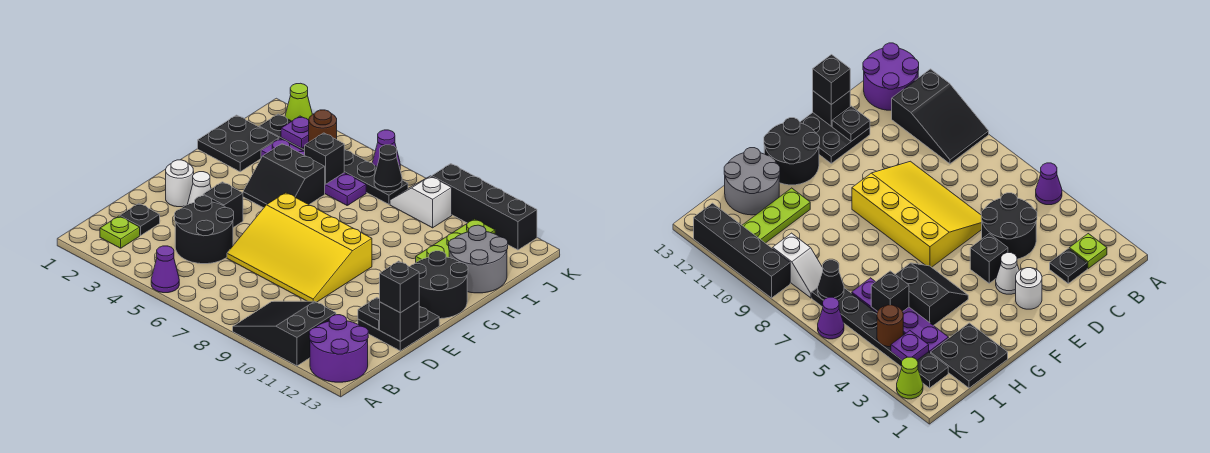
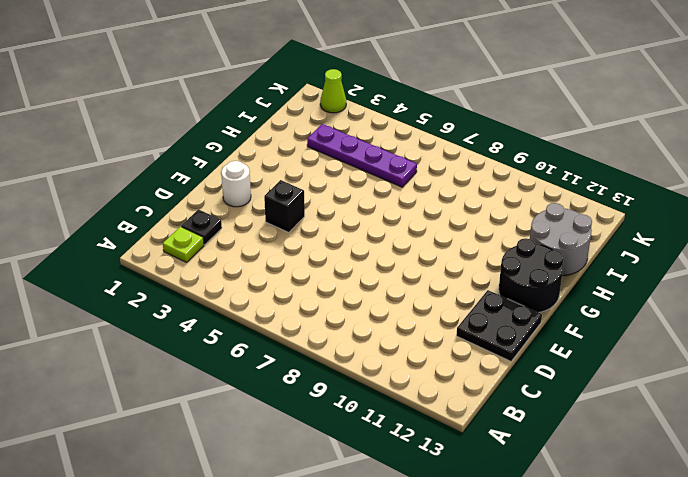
none -> purple 1x1 cone [151,246,179,293]
none -> black 2x3 slope [233,301,336,366]
none -> purple 2x2 round brick [309,315,368,382]

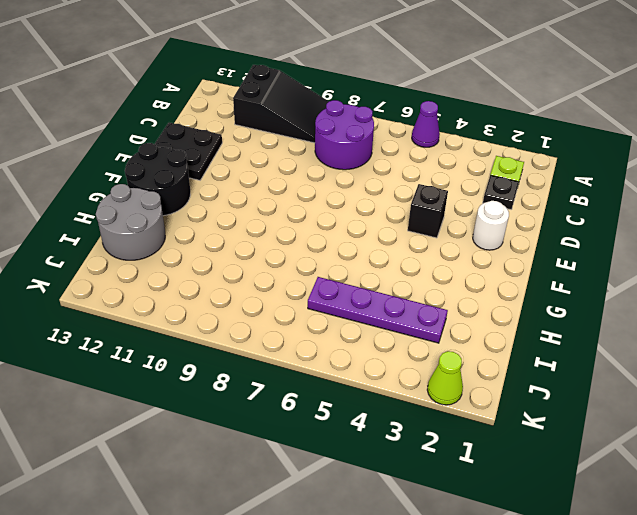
purple 2x2 round brick [315,100,374,170] -> purple 2x2 round brick moved to [309,315,368,382]
none -> black 2x2 round brick [175,196,234,264]
none -> yellow 3x4 slope [227,193,372,302]
none -> white 1x1 cone [187,172,211,205]

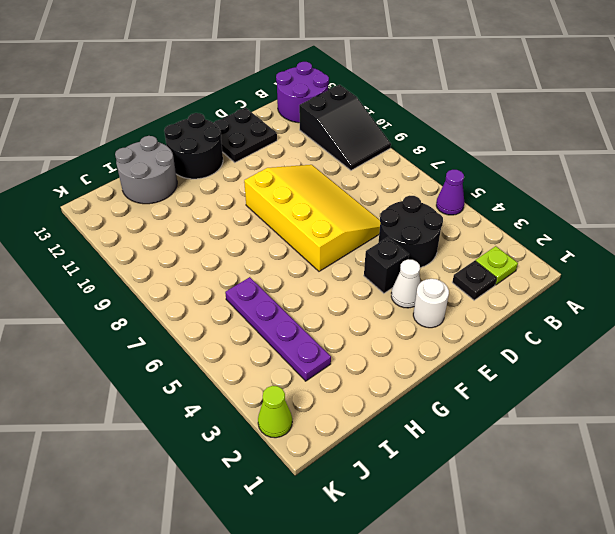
none -> black 2x2 slope [243,144,325,208]
none -> black 2x2 plate [198,115,279,172]
none -> lime 1x3 plate [416,219,495,262]

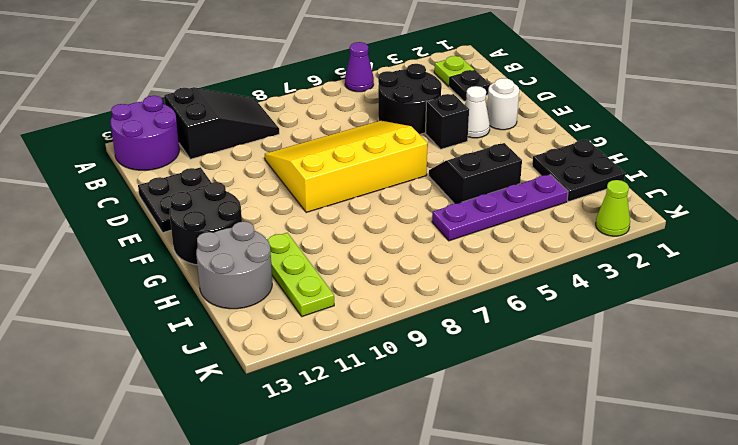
none -> black 1x6 plate [259,114,408,204]
none -> white 1x2 slope [390,176,452,228]
none -> purple 1x1 cone [372,130,400,168]

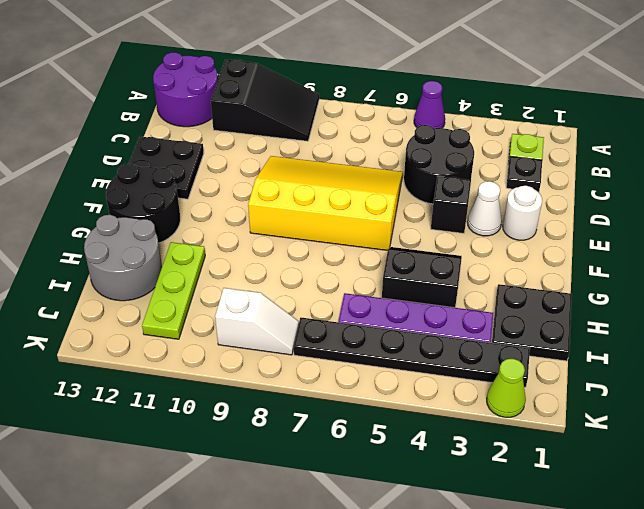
none -> purple 1x1 cone [372,130,400,168]
none -> black 1x4 brick [432,164,537,250]
none -> black 1x1 plate [358,298,380,330]

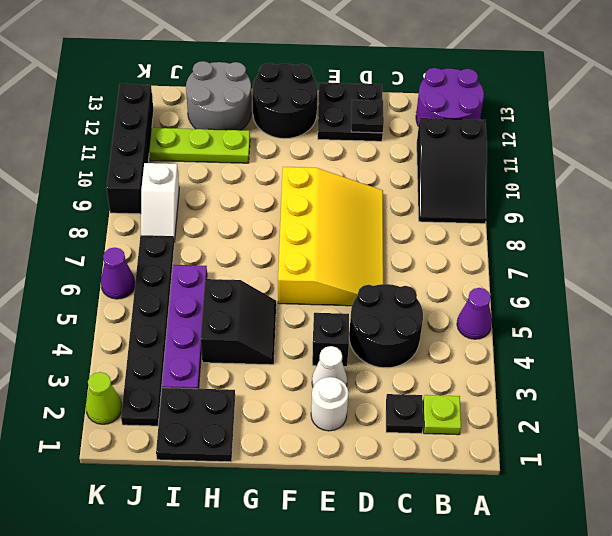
none -> black 1x1 brick [380,301,419,341]
none -> black 1x1 brick [305,133,344,185]
none -> purple 1x1 plate [281,116,309,148]

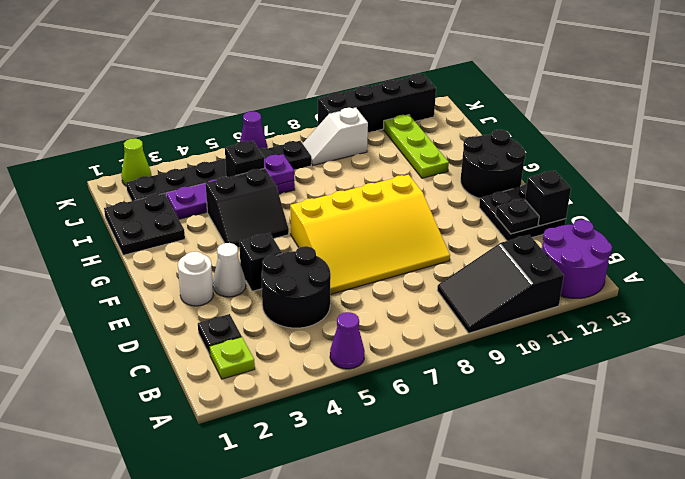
purple 1x1 plate [264,154,294,185] -> purple 1x1 plate moved to [281,116,309,148]
none -> grey 2x2 round brick [449,225,508,293]
none -> brown 1x1 round brick [309,110,337,142]
none -> black 1x1 cone [374,145,402,192]

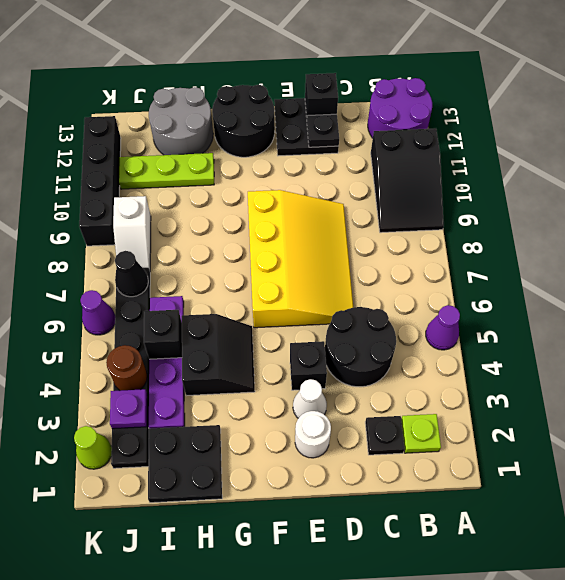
none -> black 1x1 brick [380,261,419,313]

